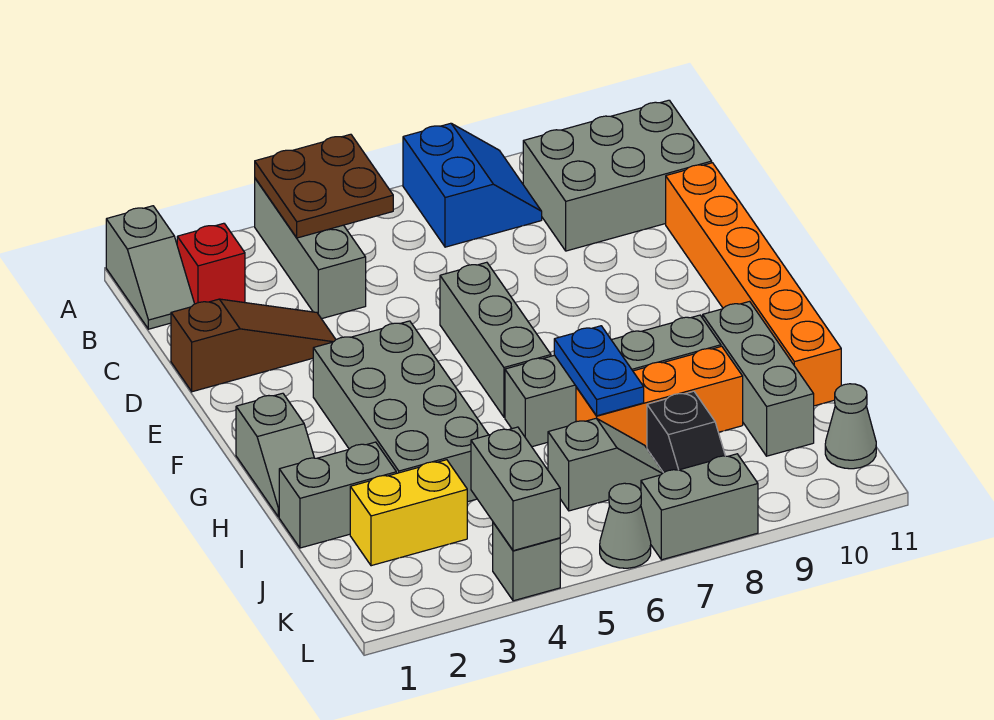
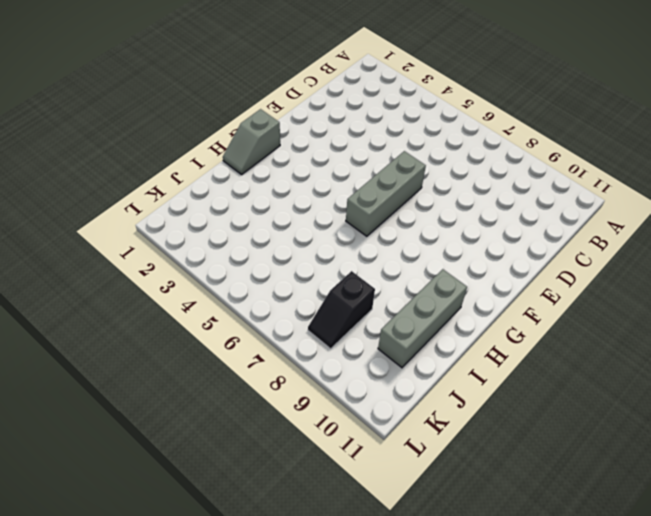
none -> grey 1x2 slope [106,206,194,329]
none -> grey 1x3 brick [255,179,366,319]
none -> blue 2x2 slope [403,123,542,247]

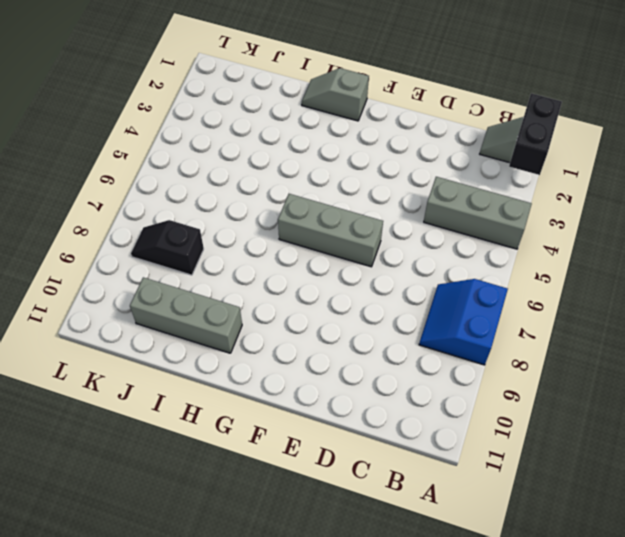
black 1x2 brick [509,93,562,175] -> none
blue 2x2 slope [419,279,508,365] -> blue 2x2 slope turned to [403,123,542,247]
none -> red 1x1 brick [177,223,245,304]
none -> grey 2x3 brick [523,100,712,251]
none -> brown 1x3 slope [171,299,336,392]

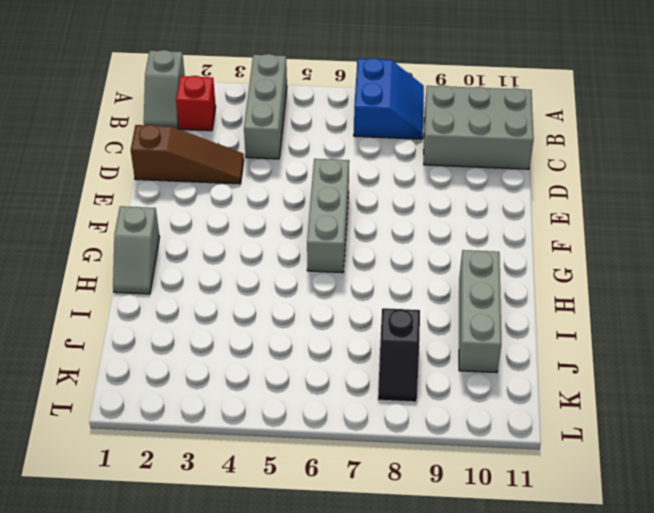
none -> orange 1x6 brick [666,163,841,406]
none -> grey 2x4 brick [313,321,488,502]
none -> grey 1x4 brick [505,315,721,447]

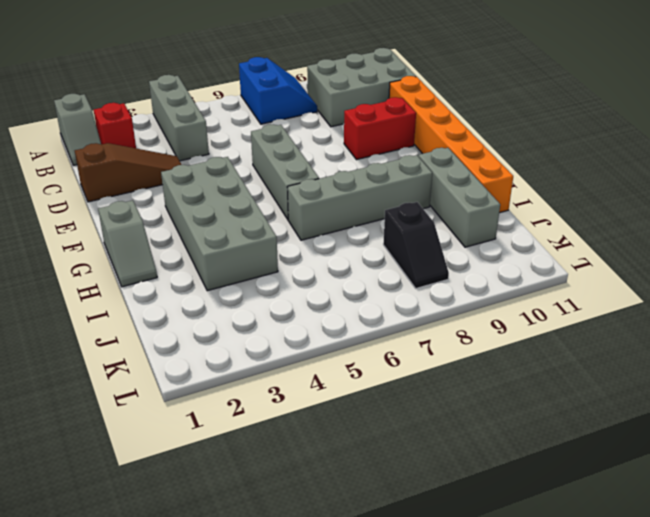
red 1x2 brick [344,97,416,160] -> none
none -> grey 1x2 brick [279,442,396,548]
none -> orange 1x3 brick [576,346,743,448]
none -> yellow 1x2 brick [350,460,467,566]

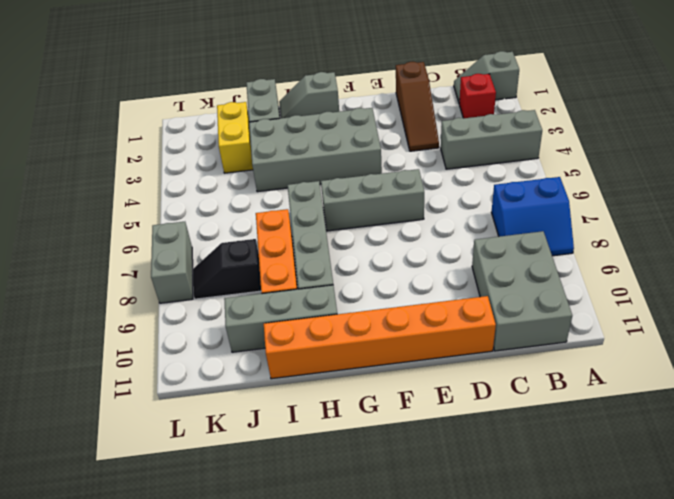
none -> grey 1x2 slope [548,418,663,511]
none -> grey 1x1 cone [825,384,876,469]
none -> grey 1x1 brick [493,523,560,601]

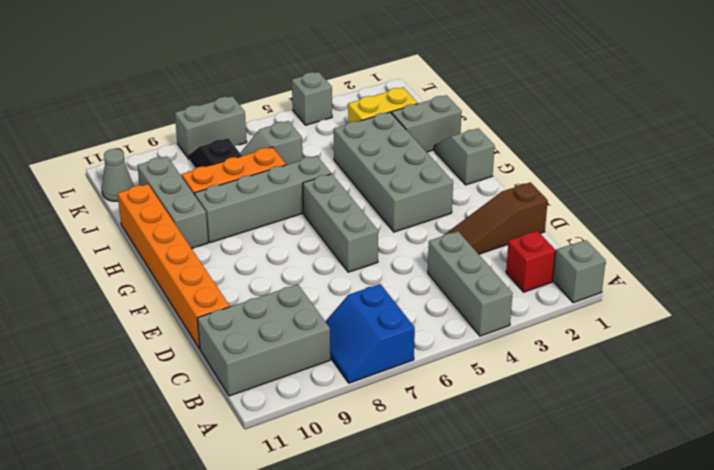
none -> grey 1x1 cone [600,483,651,568]
none -> brown 2x2 plate [255,134,393,238]
none -> blue 1x2 plate [554,326,644,416]

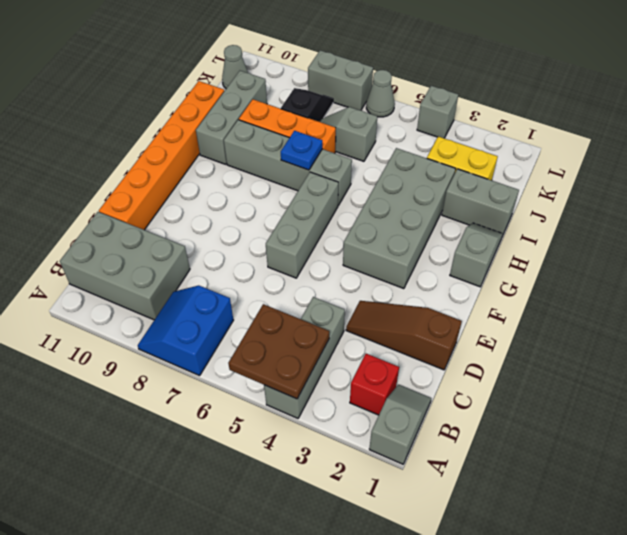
blue 1x1 plate [281,131,322,170] -> blue 1x2 plate [554,326,644,416]
none -> grey 1x2 brick [471,427,560,551]

